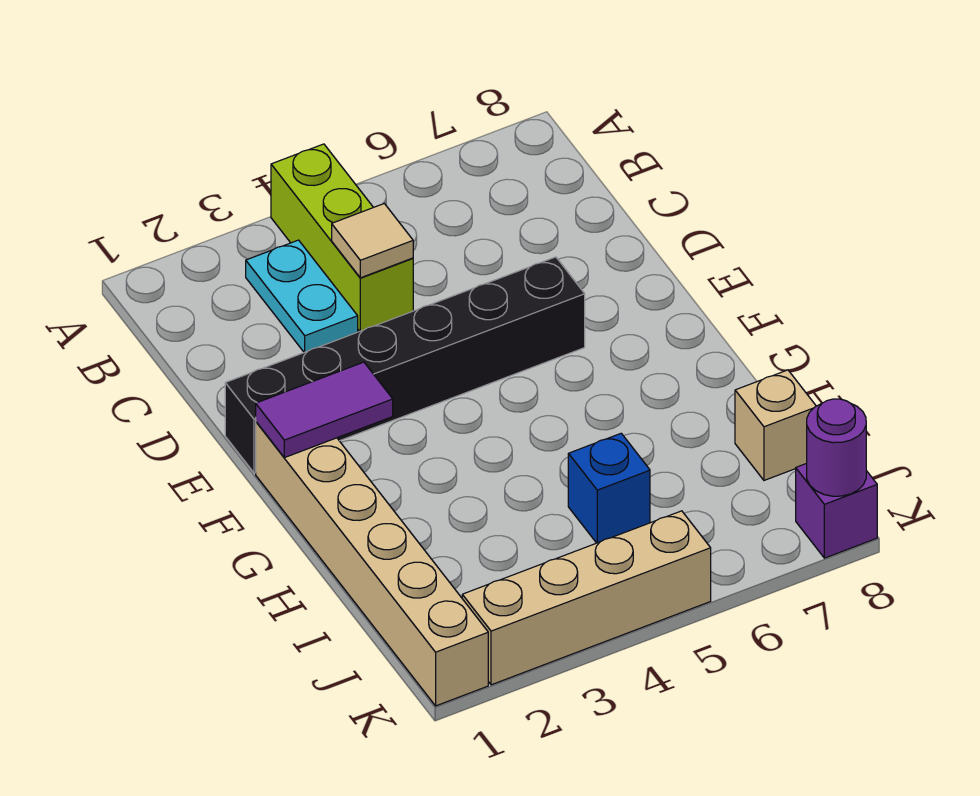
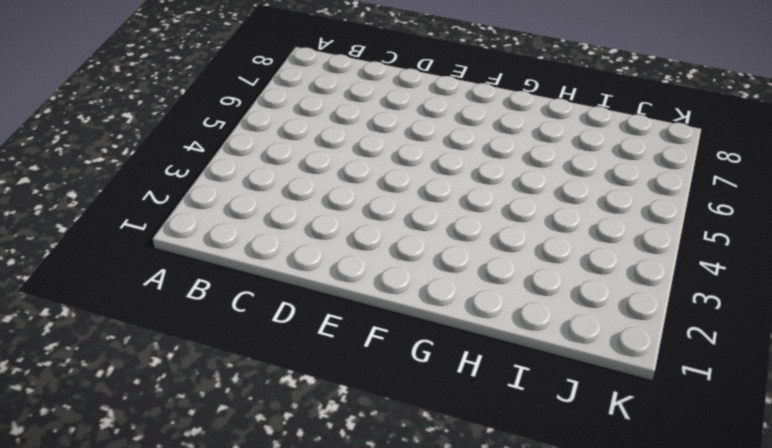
none -> lime 1x3 brick [271,144,413,331]
none -> cyan 1x2 plate [246,240,358,352]

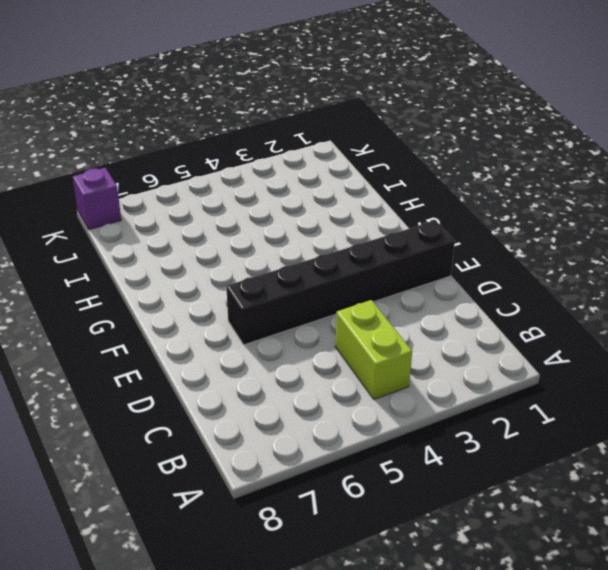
lime 1x2 brick [335,300,412,399] -> lime 1x3 brick [271,144,413,331]
none -> cyan 1x2 plate [246,240,358,352]
none -> tan 1x6 brick [256,422,488,706]

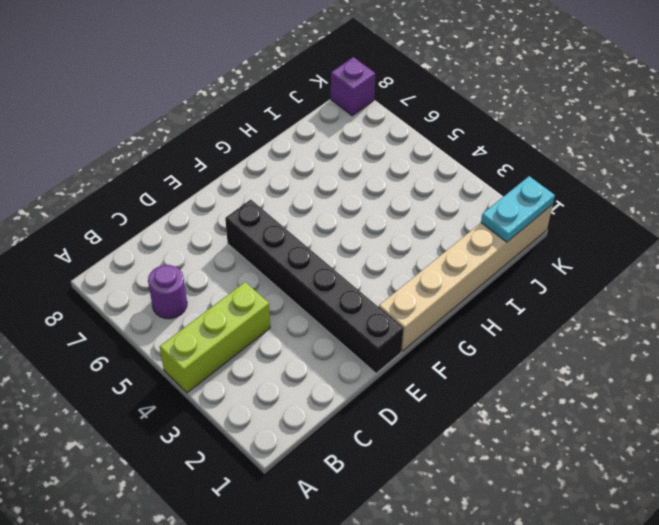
purple 1x1 round brick [148,265,187,319] -> purple 1x1 round brick moved to [807,399,866,496]
cyan 1x2 plate [481,176,555,242] -> cyan 1x2 plate moved to [246,240,358,352]
none -> blue 1x1 brick [568,433,650,543]
none -> tan 1x1 brick [735,370,816,480]

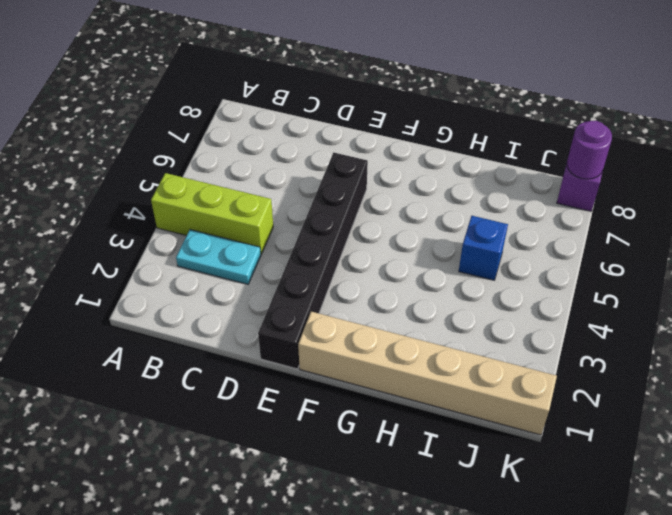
none -> tan 1x1 brick [735,370,816,480]
none -> tan 1x4 brick [462,511,711,685]

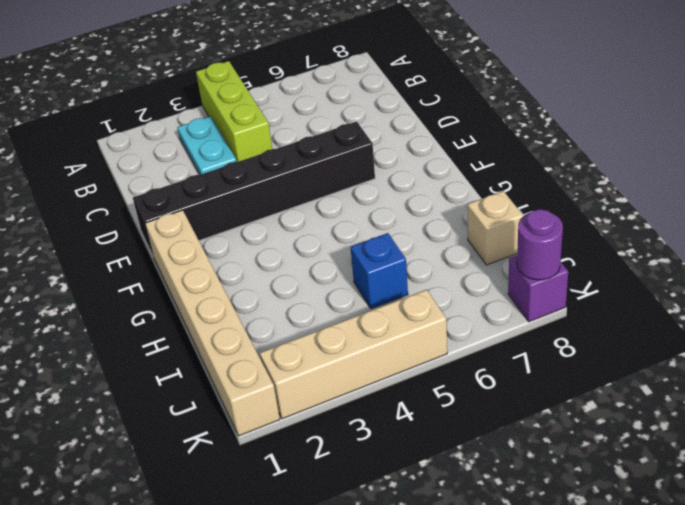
none -> tan 1x1 tile [332,204,413,278]
none -> purple 1x2 tile [256,362,393,458]

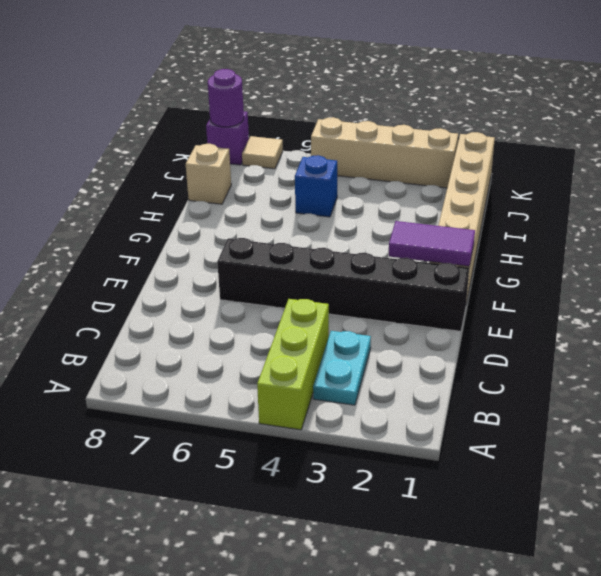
tan 1x1 tile [242,136,283,169] -> tan 1x1 tile moved to [332,204,413,278]

